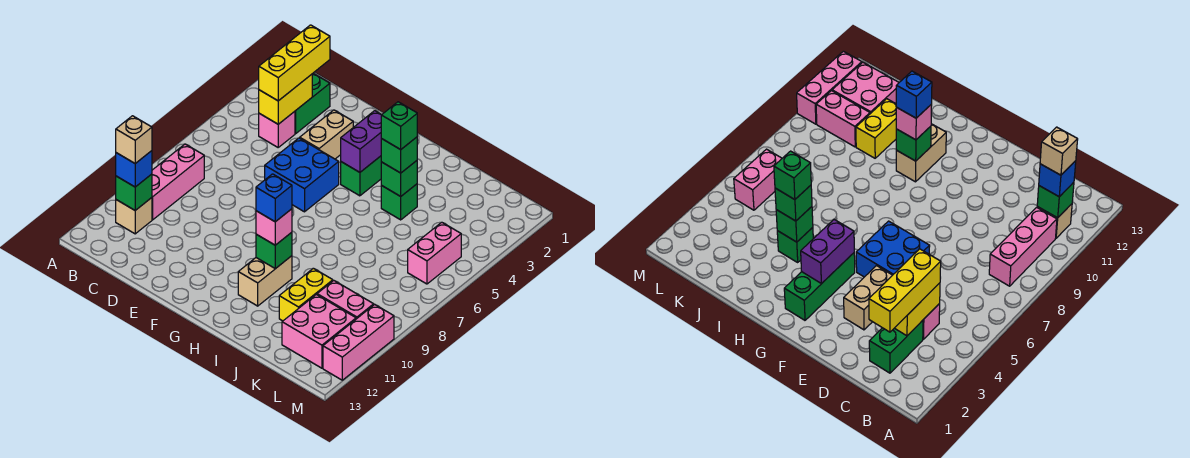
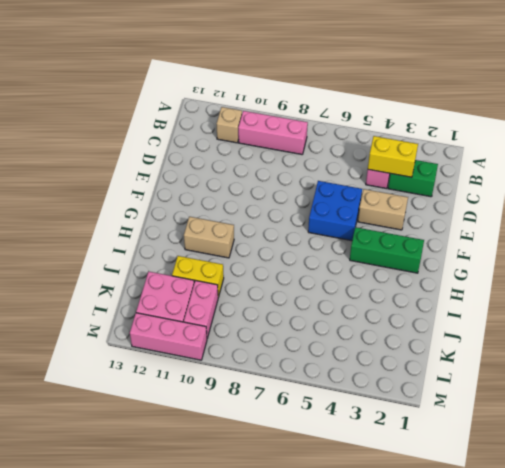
none -> green 1x1 brick [381,184,417,220]
none -> pink 1x2 brick [408,222,461,284]
none -> green 1x1 brick [116,174,152,210]

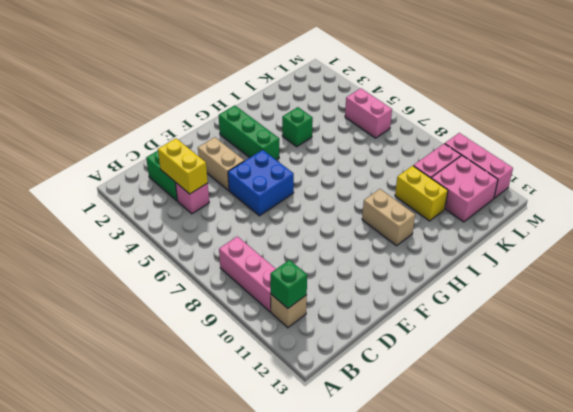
none -> purple 1x2 brick [341,111,381,172]
none -> green 1x1 brick [256,232,292,269]
none -> green 1x1 brick [381,161,417,196]

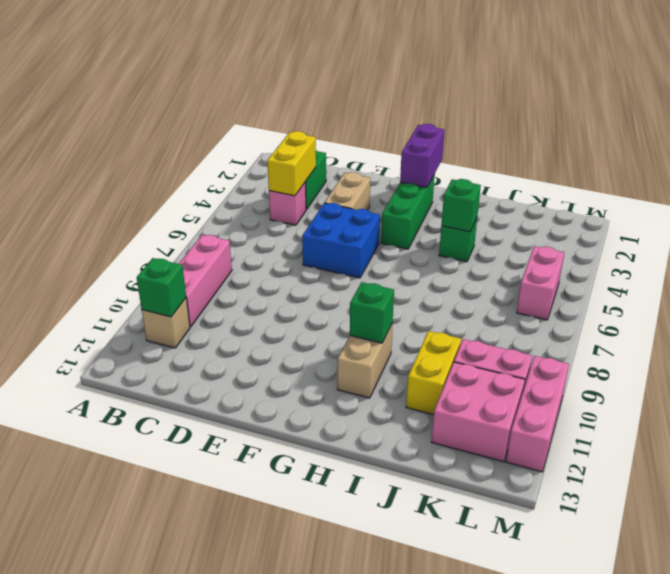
purple 1x2 brick [400,124,445,187] -> purple 1x2 brick moved to [341,111,381,172]
none -> blue 1x1 brick [116,151,152,187]
none -> yellow 1x3 brick [259,25,330,101]
none -> pink 1x1 brick [256,209,292,245]

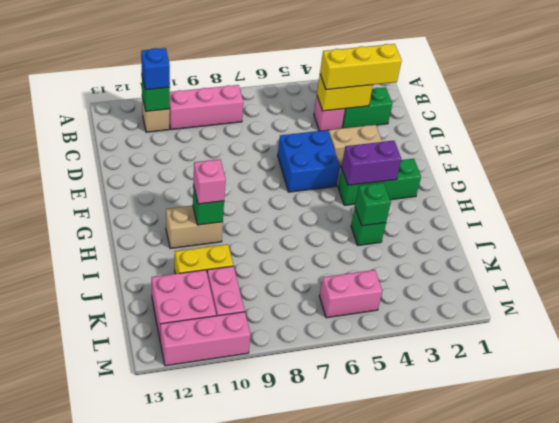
none -> green 1x1 brick [381,137,417,173]
none -> tan 1x1 brick [116,116,152,163]
none -> blue 1x1 brick [256,174,292,222]

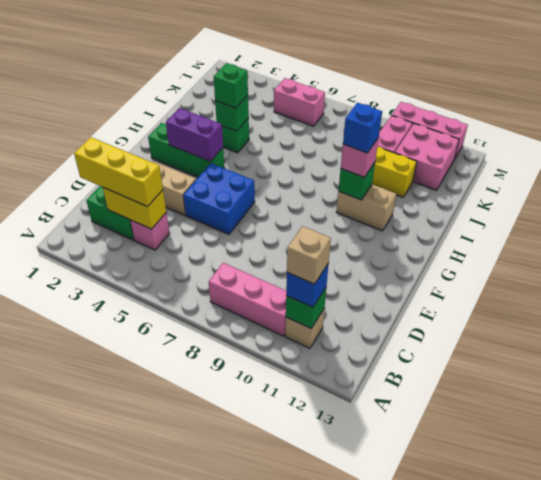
none -> green 1x1 brick [381,102,417,150]

